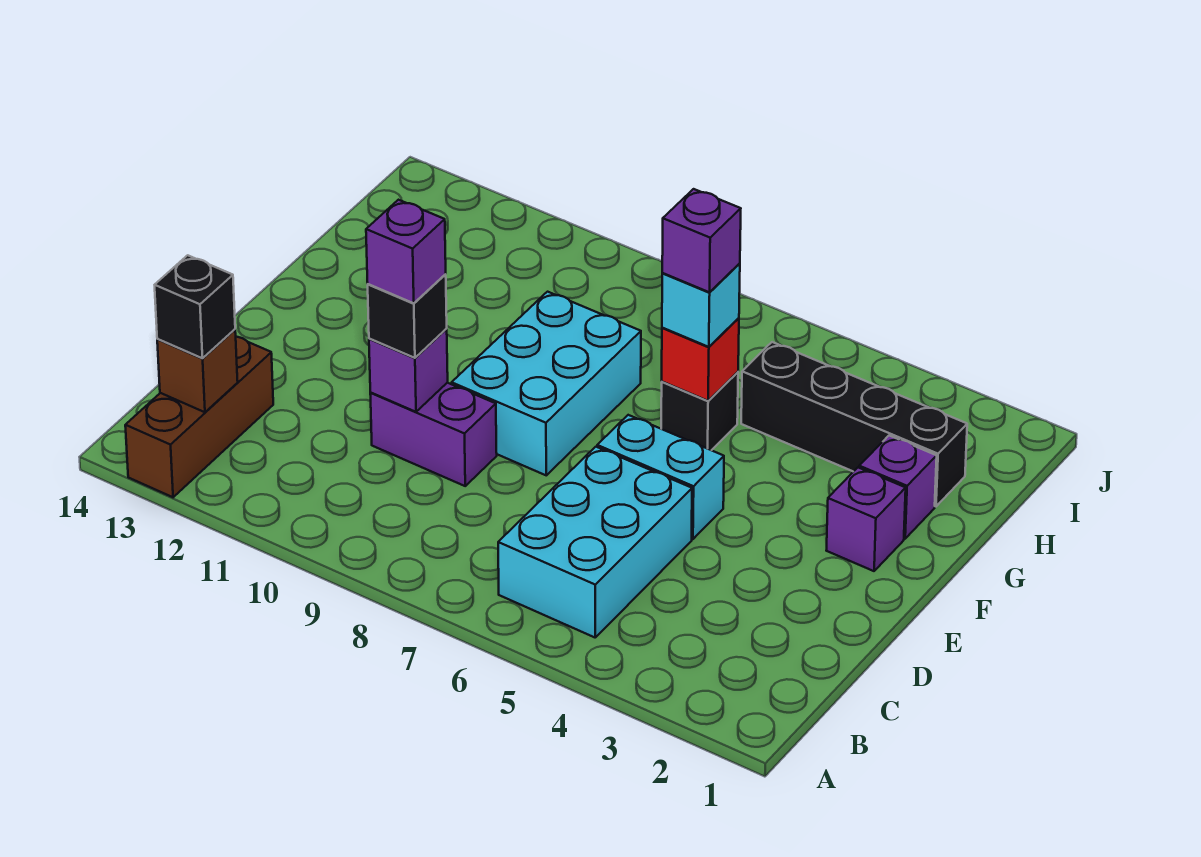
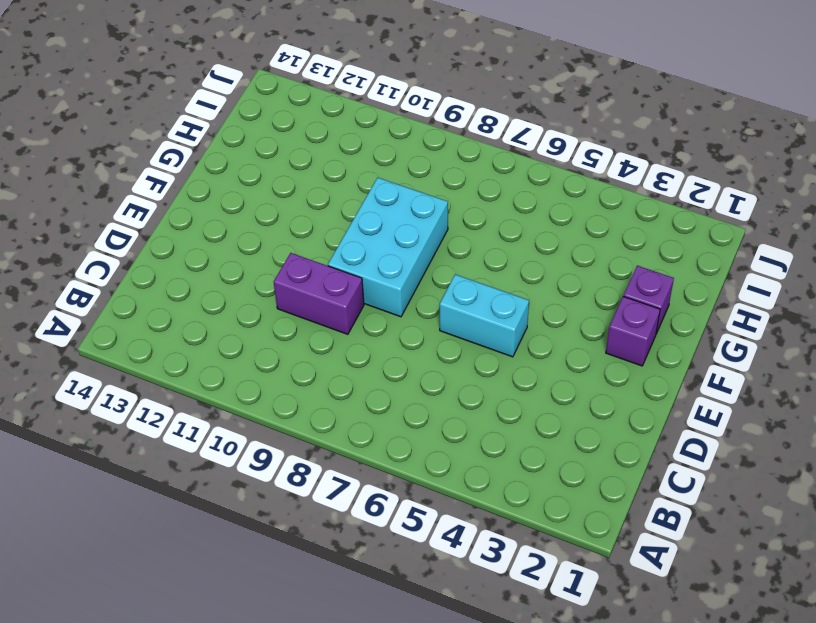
none -> brown 1x3 brick [125,337,273,497]
none -> cyan 2x3 brick [498,447,692,637]
none -> black 1x1 brick [661,372,738,450]

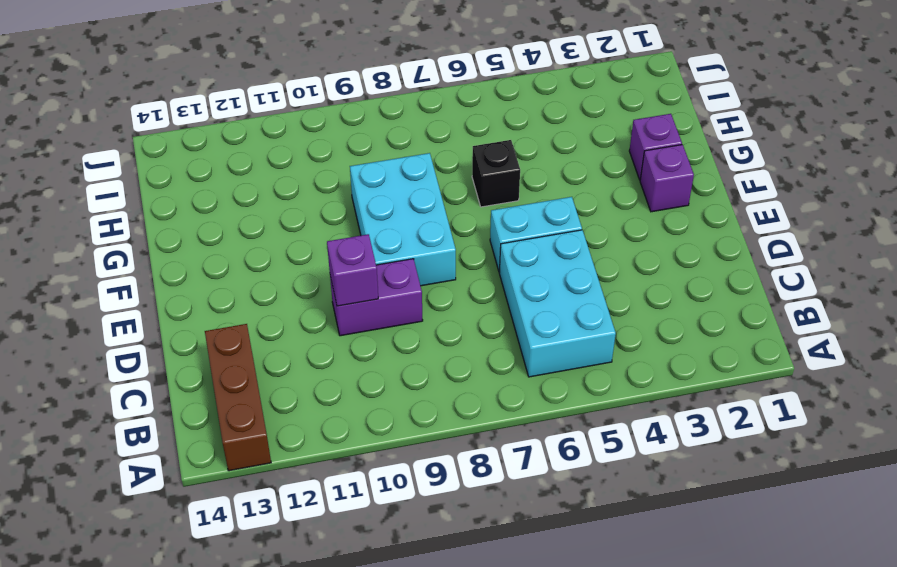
none -> black 1x4 brick [741,342,967,506]
none -> brown 1x1 brick [157,329,238,412]
none -> red 1x1 brick [662,318,739,401]

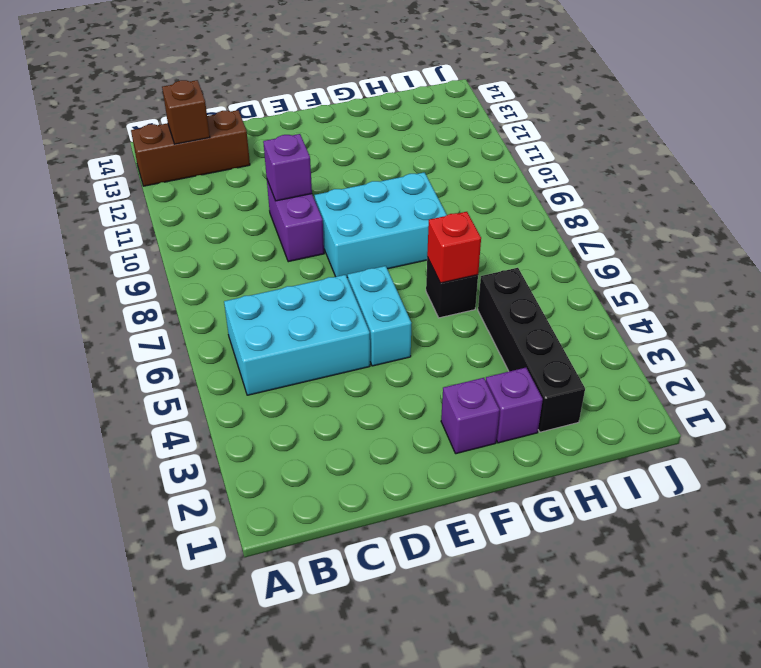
none -> black 1x1 brick [155,255,235,358]
none -> black 1x1 brick [368,275,447,358]
none -> cyan 1x1 brick [662,263,740,347]

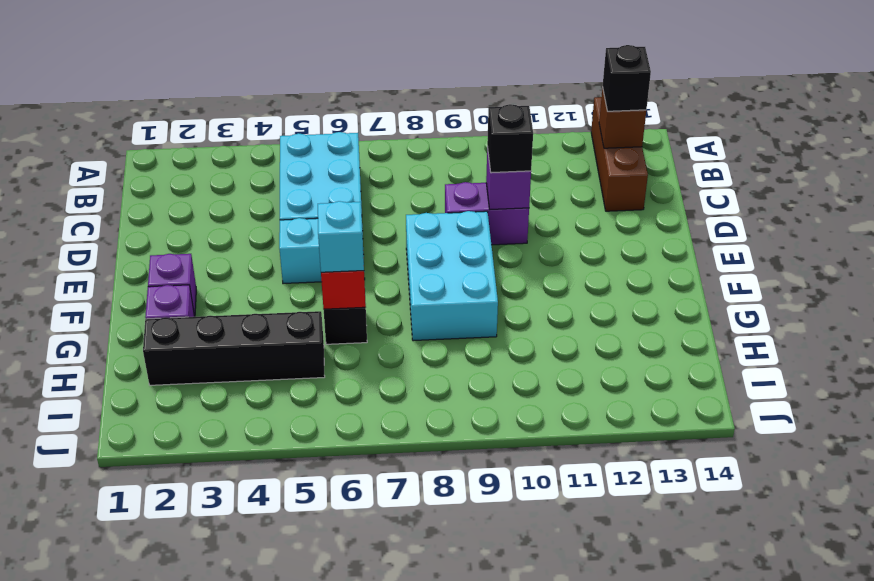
none -> purple 1x1 brick [366,200,446,303]
none -> purple 1x1 brick [662,189,741,292]

